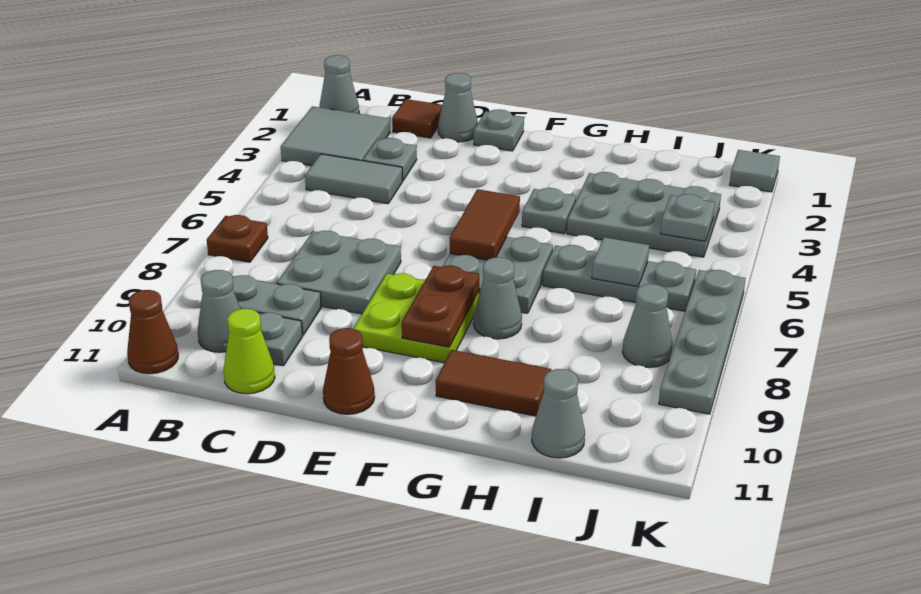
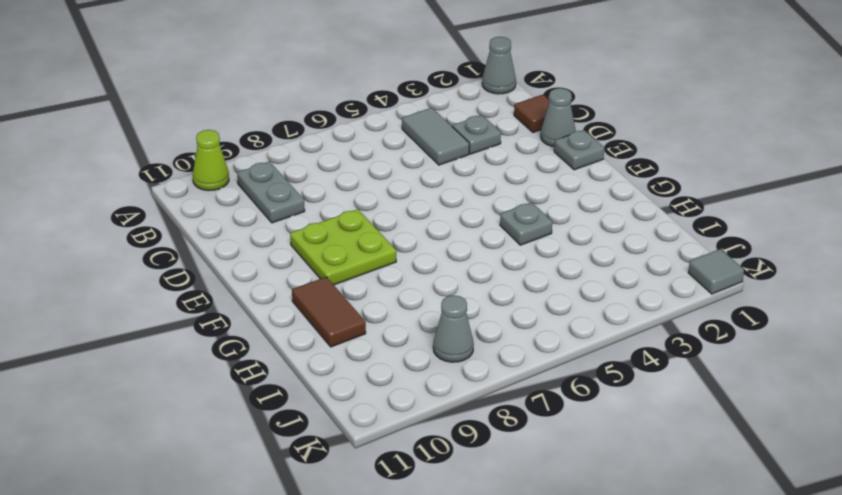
lime 1x1 cone [193,130,229,191] -> lime 1x1 cone moved to [224,309,275,394]
none -> grey 2x2 tile [281,106,390,166]
none -> brown 1x1 plate [207,215,268,262]
none -> brown 1x1 cone [127,290,178,374]
none -> grey 1x1 cone [198,270,240,352]

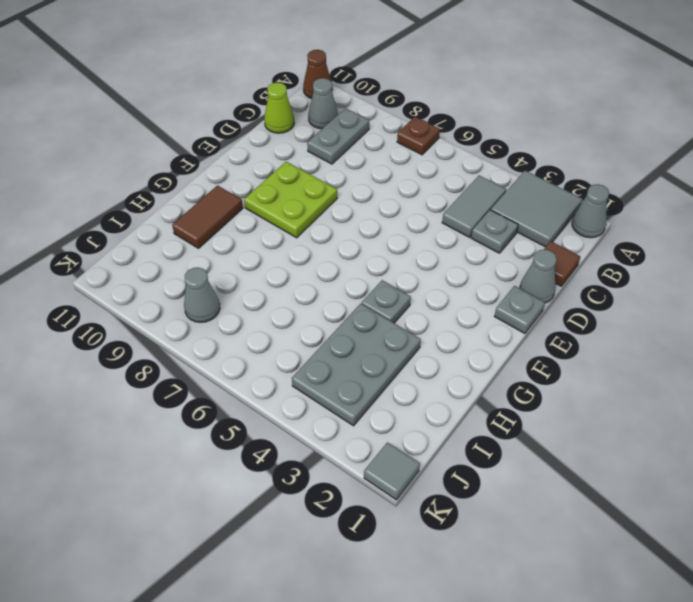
none -> grey 2x2 plate [277,231,401,314]
none -> grey 1x1 plate [258,313,302,366]
none -> brown 1x1 cone [323,328,375,414]
none -> grey 2x2 plate [443,237,553,313]

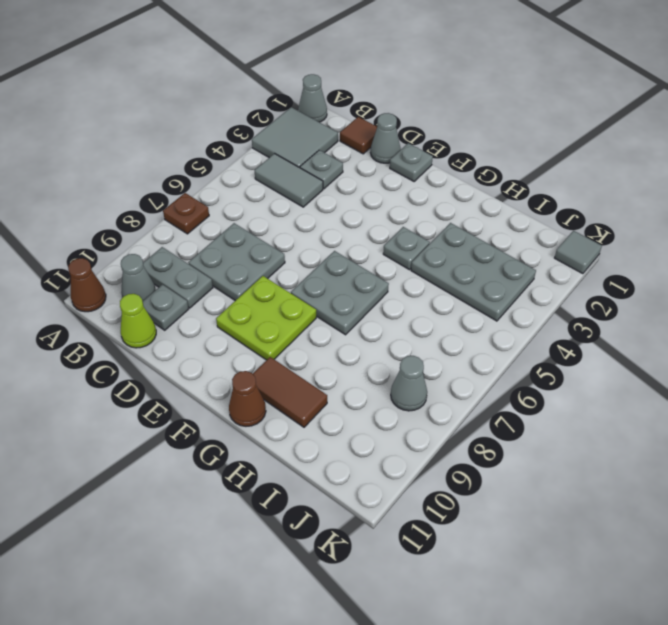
brown 1x1 cone [229,371,266,426] -> brown 1x1 cone moved to [323,328,375,414]
none -> grey 1x1 cone [473,257,522,339]
none -> grey 1x3 plate [543,245,696,311]
none -> grey 1x1 cone [532,369,585,458]
none -> grey 1x4 plate [659,270,746,414]

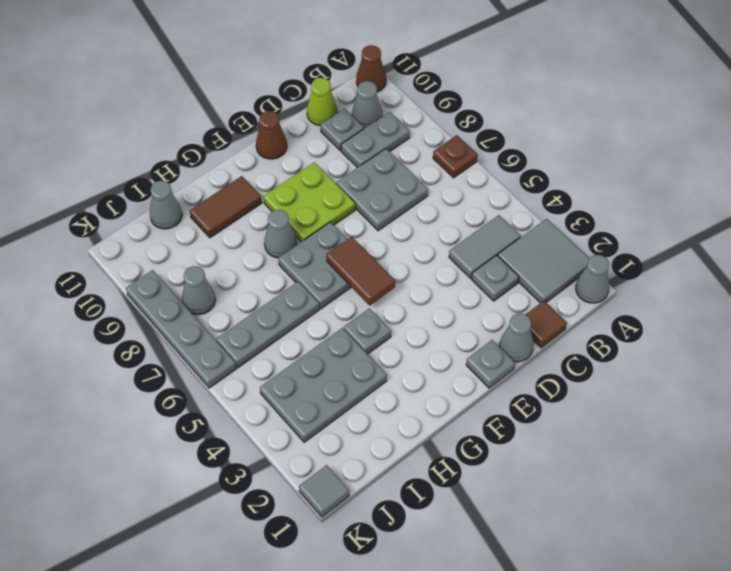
none -> brown 1x2 plate [402,266,479,347]
none -> grey 1x1 tile [592,237,649,286]
none -> grey 1x1 plate [660,194,715,241]

